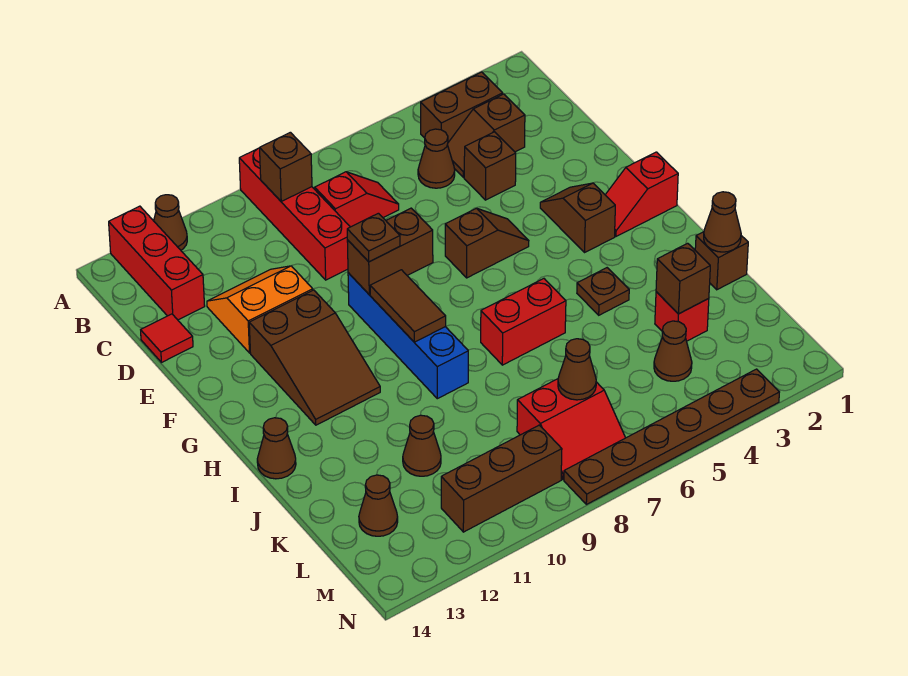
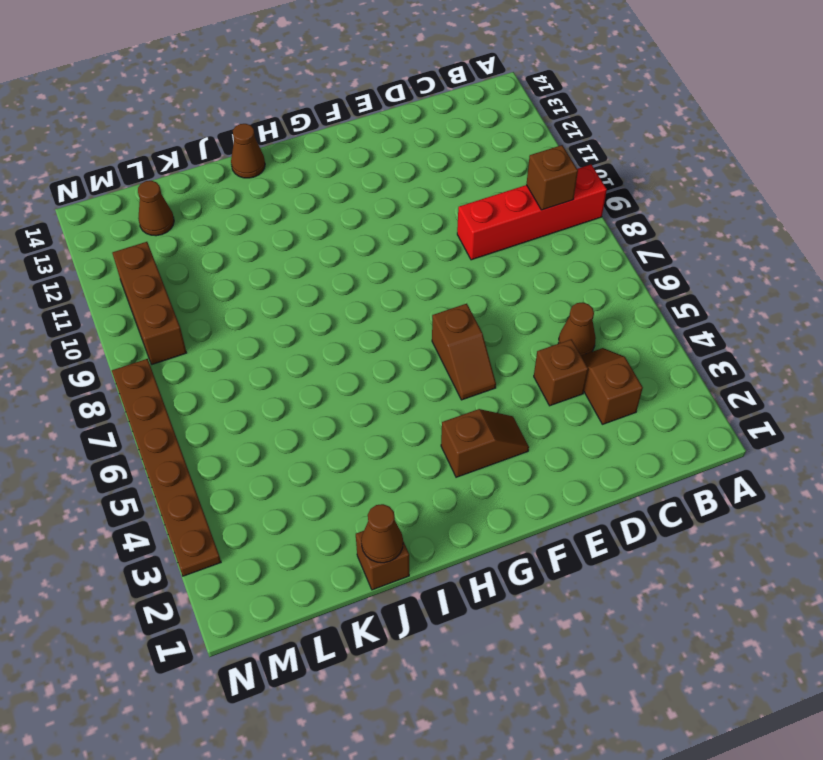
none -> brown 1x1 cone [154,195,187,250]
none -> red 1x3 brick [109,206,205,320]
none -> brown 1x2 brick [421,72,503,142]
none -> red 1x2 slope [315,172,399,227]

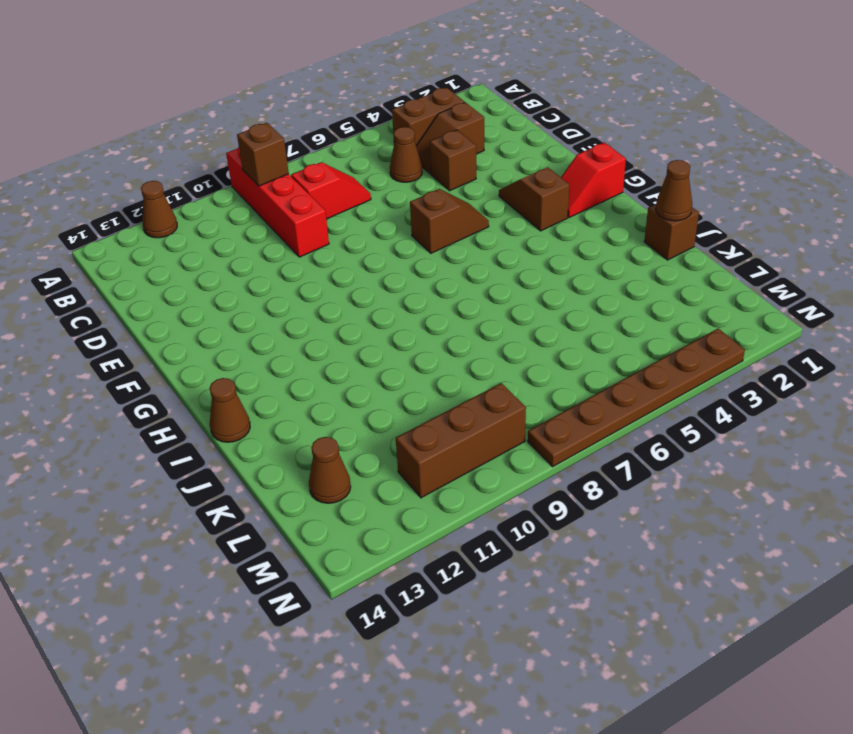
none -> red 1x3 brick [109,206,205,320]
none -> orange 2x2 slope [207,266,313,353]
none -> red 1x1 tile [141,314,193,362]
none -> blue 1x4 brick [348,273,468,399]

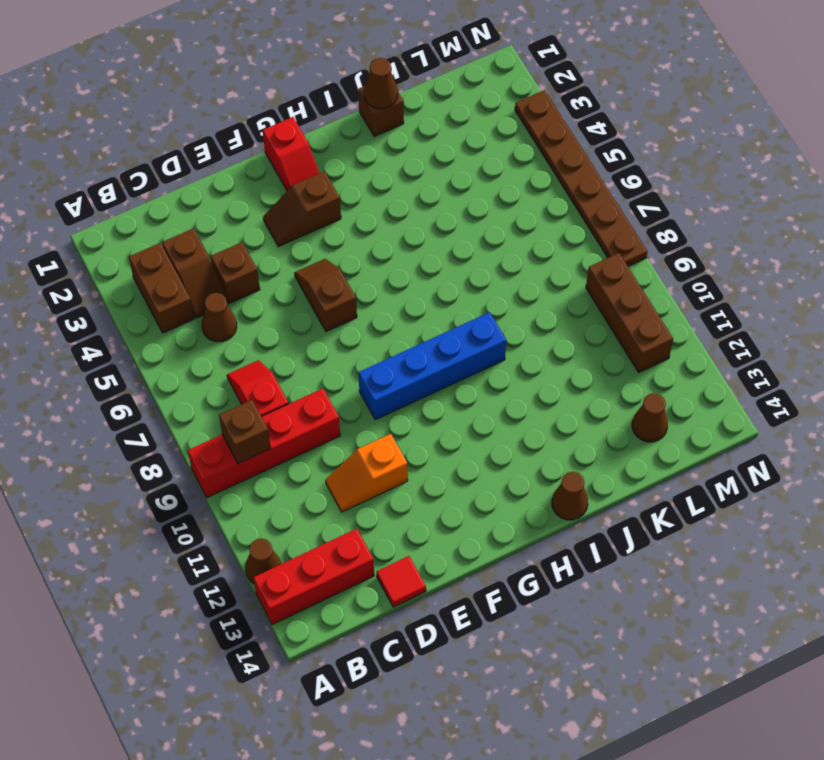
orange 1x2 slope [325,434,408,512] -> orange 2x2 slope [207,266,313,353]
none -> brown 2x3 slope [249,290,380,425]
none -> brown 1x1 plate [577,268,629,315]
none -> red 1x2 brick [481,279,566,365]
none -> red 1x1 brick [655,292,709,341]

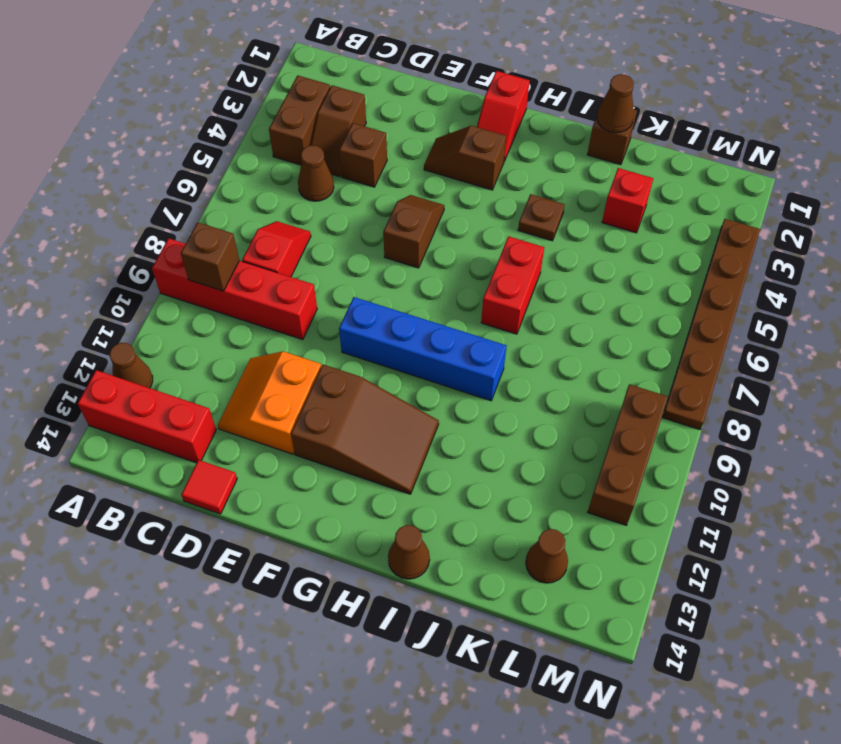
none -> brown 1x1 cone [403,415,441,476]
none -> brown 1x1 cone [654,321,692,381]
none -> red 2x2 slope [517,379,625,479]
none -> brown 1x2 brick [347,208,433,294]

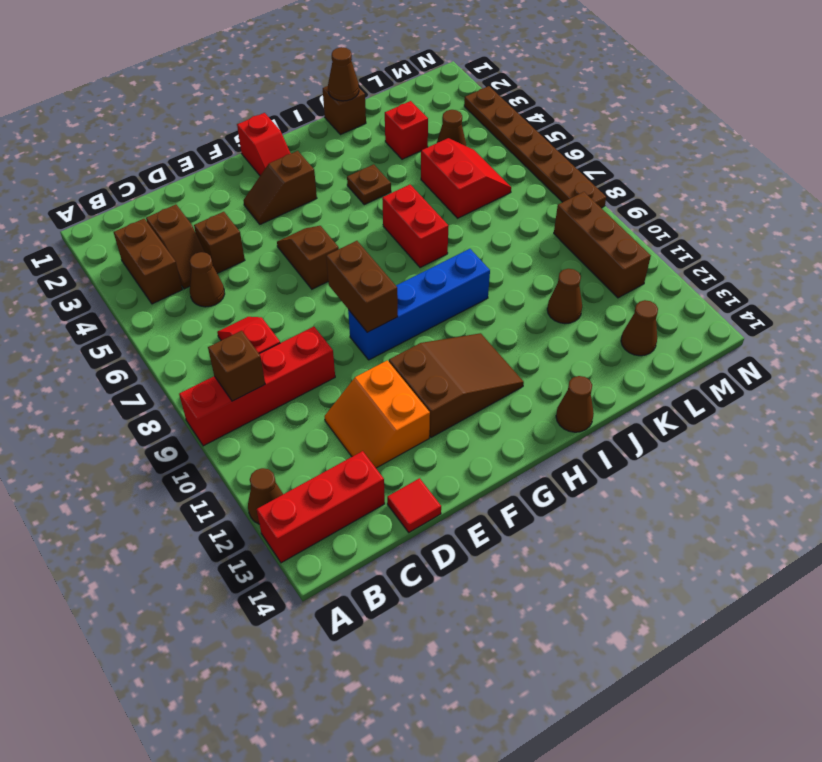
red 2x2 slope [421,138,511,218] -> red 2x2 slope moved to [517,379,625,479]
none -> brown 1x2 tile [370,270,446,342]
none -> brown 1x1 brick [656,243,710,314]
none -> brown 1x1 cone [558,339,596,400]
none -> brown 1x1 plate [347,213,400,262]

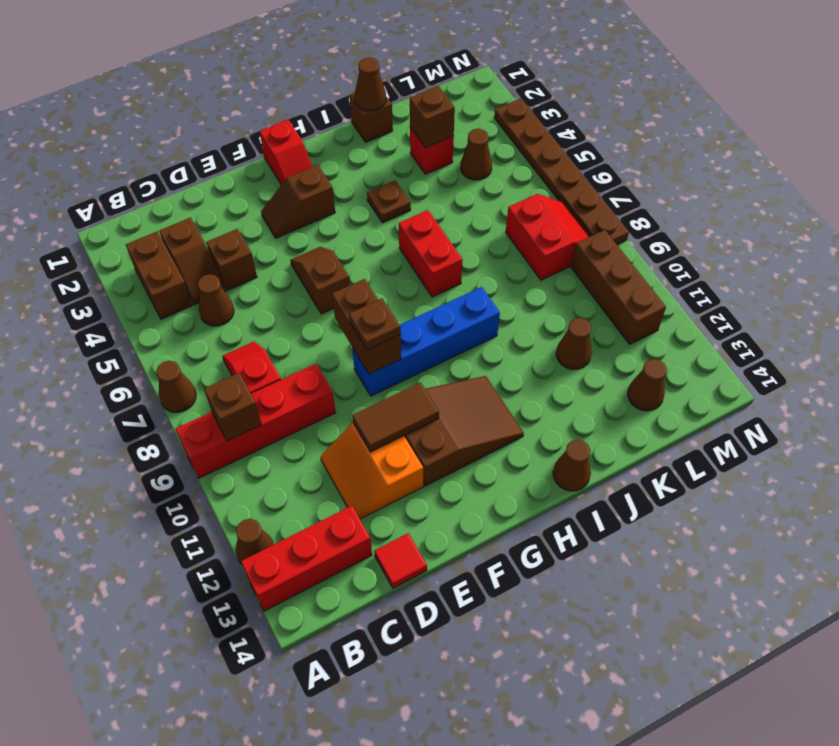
brown 1x1 cone [156,361,196,412] -> brown 1x1 cone moved to [558,339,596,400]
brown 1x2 tile [352,382,439,452] -> brown 1x2 tile moved to [370,270,446,342]

